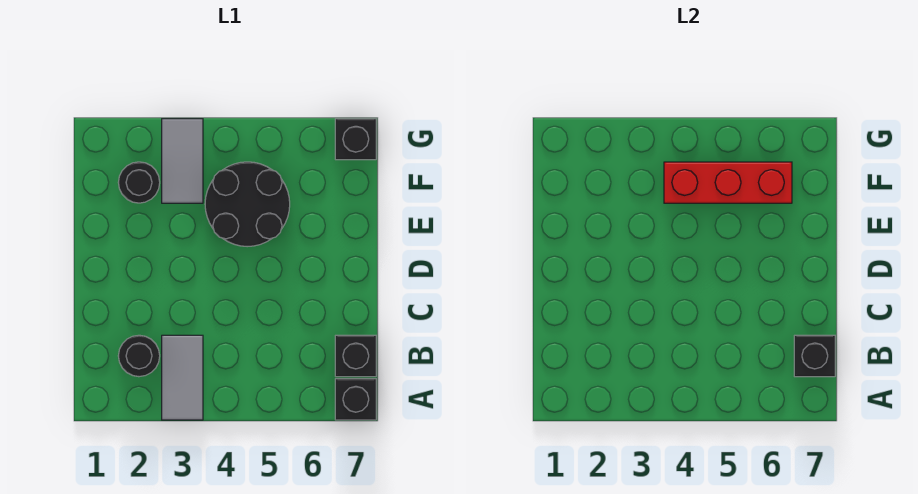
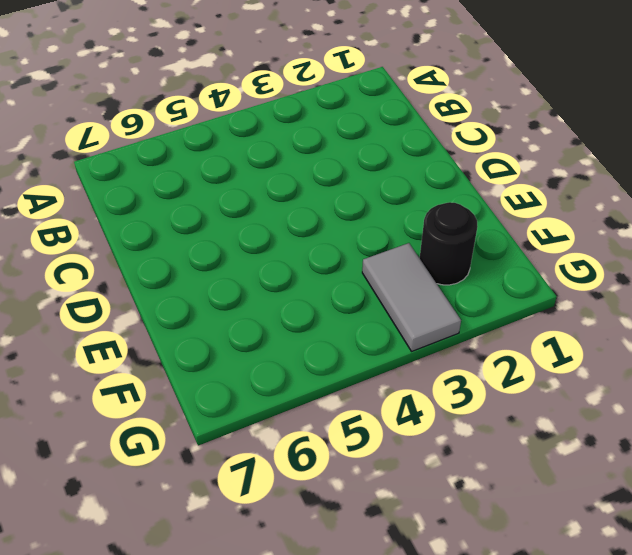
none -> grey 1x2 tile [162,335,203,420]
none -> black 1x1 brick [335,379,376,420]

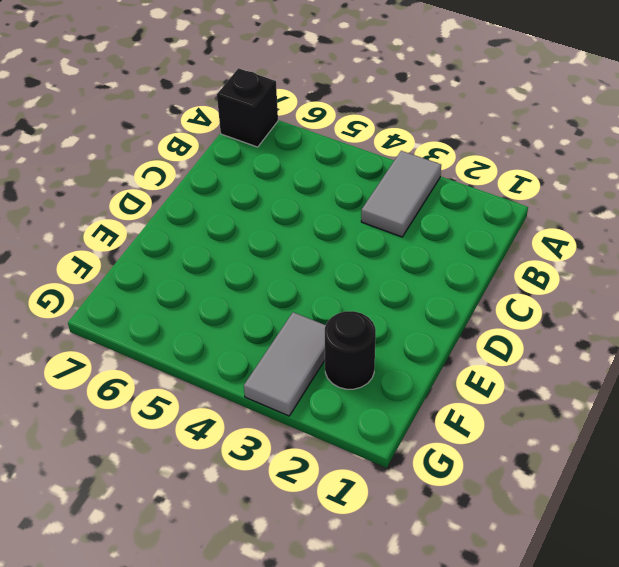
none -> black 1x1 round brick [118,335,160,377]
none -> black 1x1 brick [335,335,376,377]

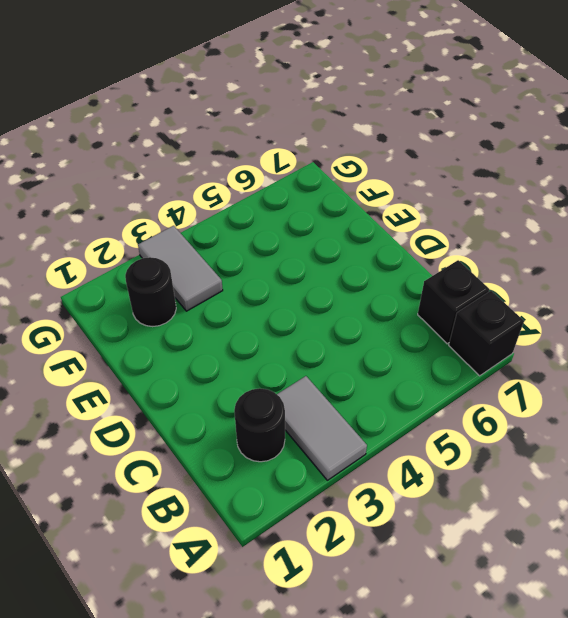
none -> black 2x2 round brick [205,162,290,247]
none -> black 1x1 brick [335,119,376,160]

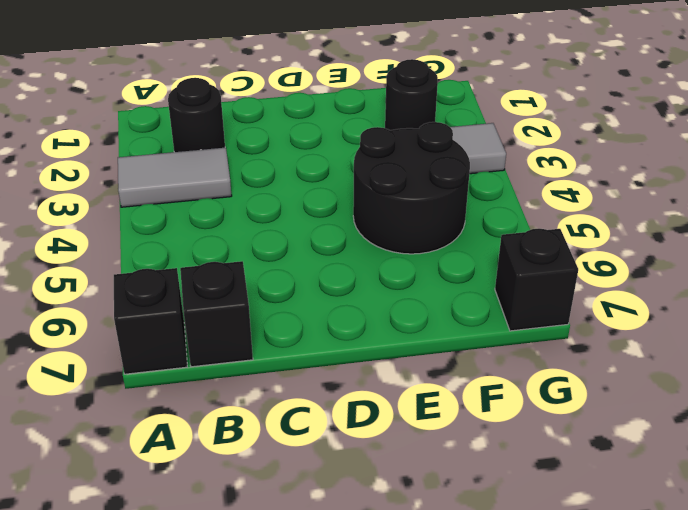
none -> black 1x1 brick [794,335,835,377]
none -> red 1x3 brick [664,162,792,203]

